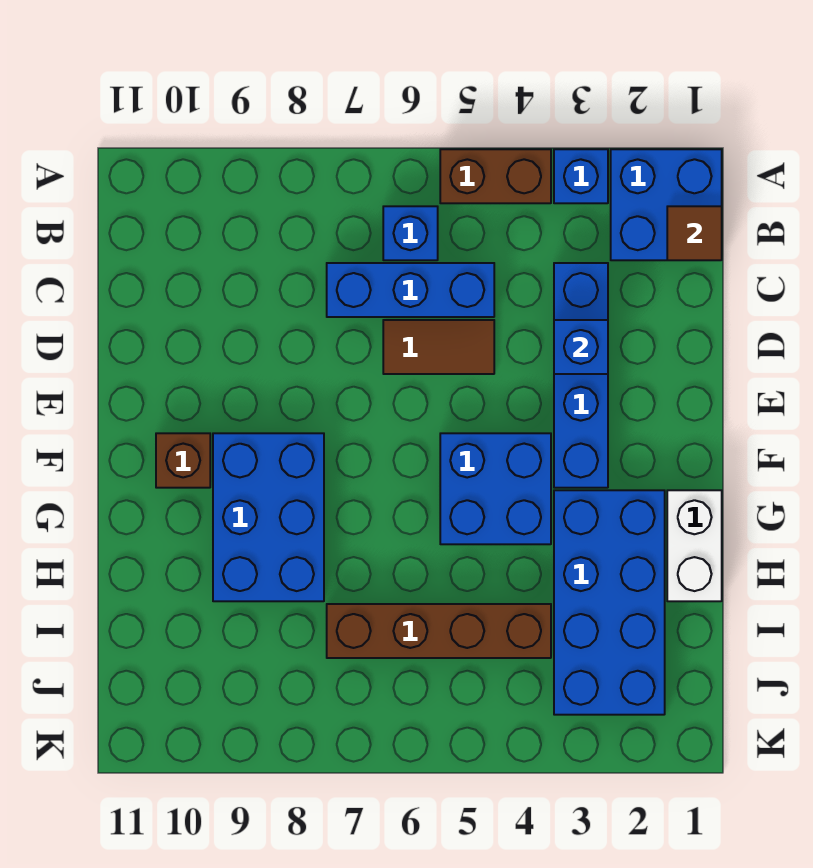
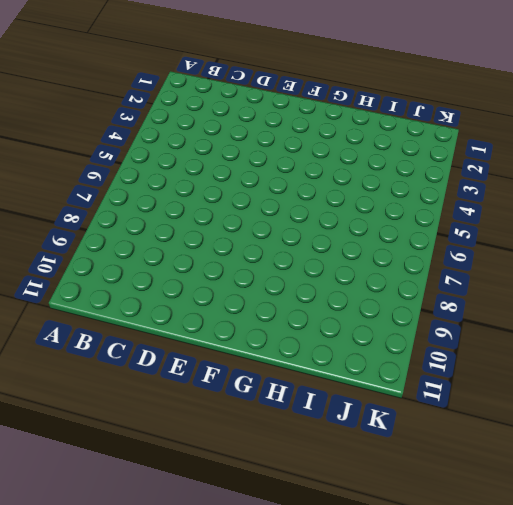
none -> blue 2x2 brick [611,149,722,260]
none -> blue 1x1 brick [554,149,608,203]
none -> brown 1x2 brick [440,149,551,203]

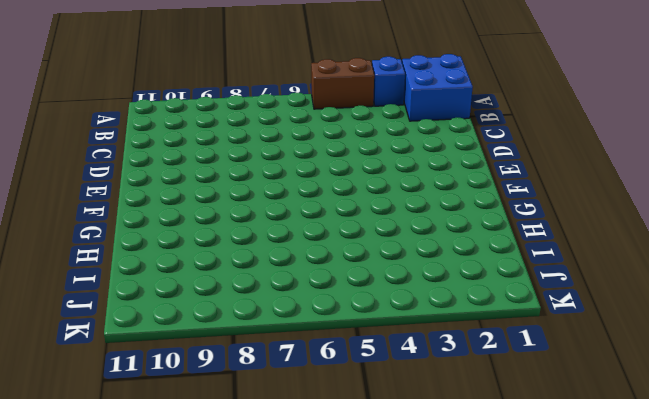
none -> blue 1x1 brick [383,206,438,260]
none -> blue 1x4 brick [554,263,608,488]
none -> blue 1x3 brick [327,263,494,317]

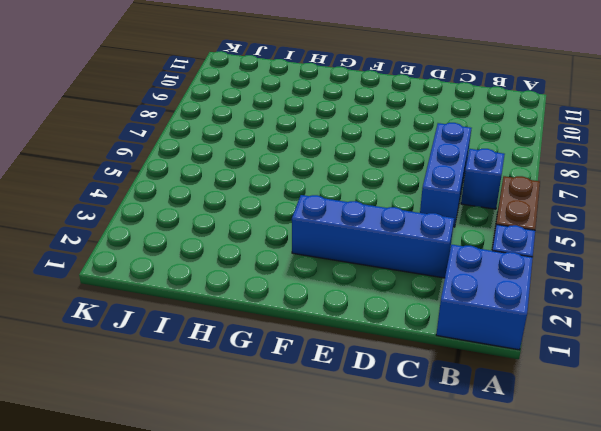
none -> brown 1x2 tile [383,320,494,374]
none -> blue 2x2 brick [440,433,551,544]
none -> blue 2x3 brick [213,433,324,601]

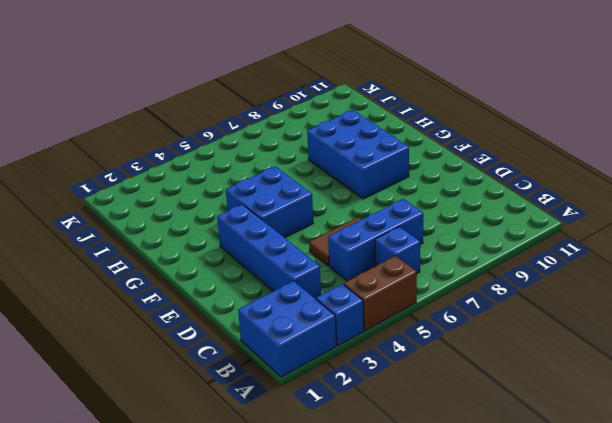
none -> brown 1x1 brick [156,433,210,488]
none -> white 1x2 brick [667,490,722,601]
none -> blue 2x4 brick [554,490,665,715]

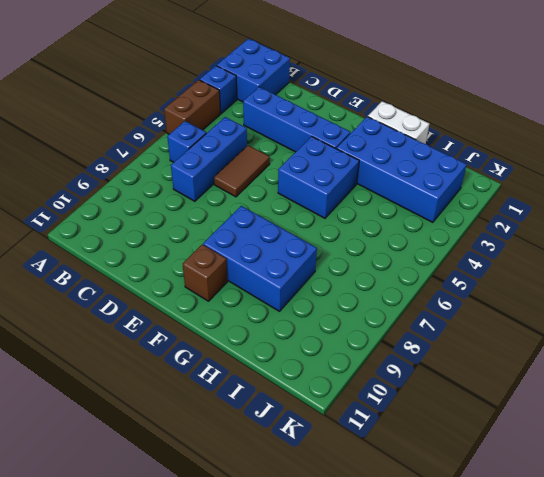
none -> brown 1x4 brick [327,604,551,658]
none -> brown 1x1 tile [667,206,722,260]
none -> blue 1x1 brick [554,320,608,374]

